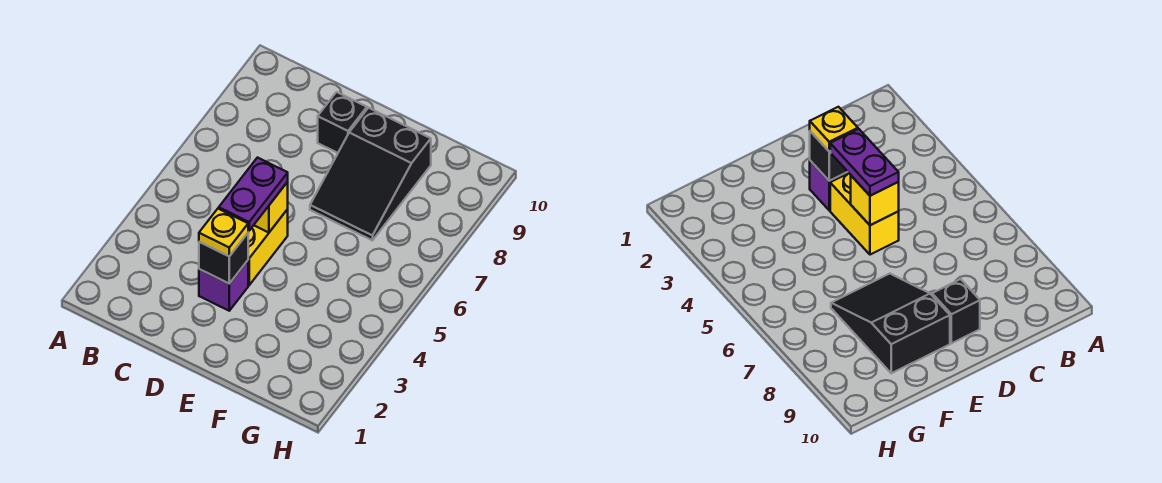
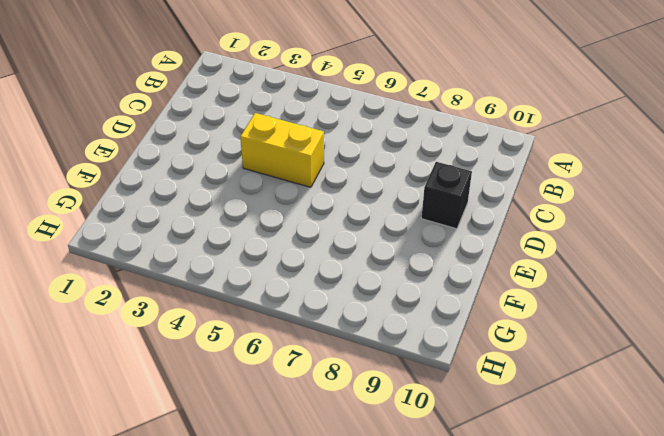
none -> purple 1x1 brick [199,261,248,311]
none -> black 2x3 slope [310,108,431,240]

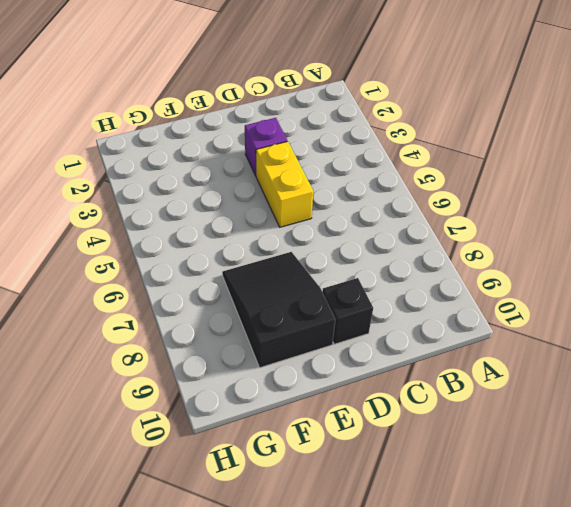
none -> black 1x1 brick [199,233,248,284]
none -> yellow 1x1 brick [254,182,288,233]

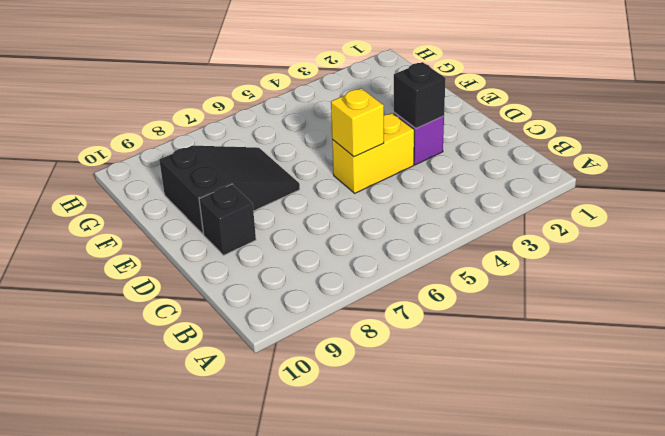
none -> yellow 1x1 plate [199,209,248,256]
none -> purple 1x2 plate [219,158,288,231]

